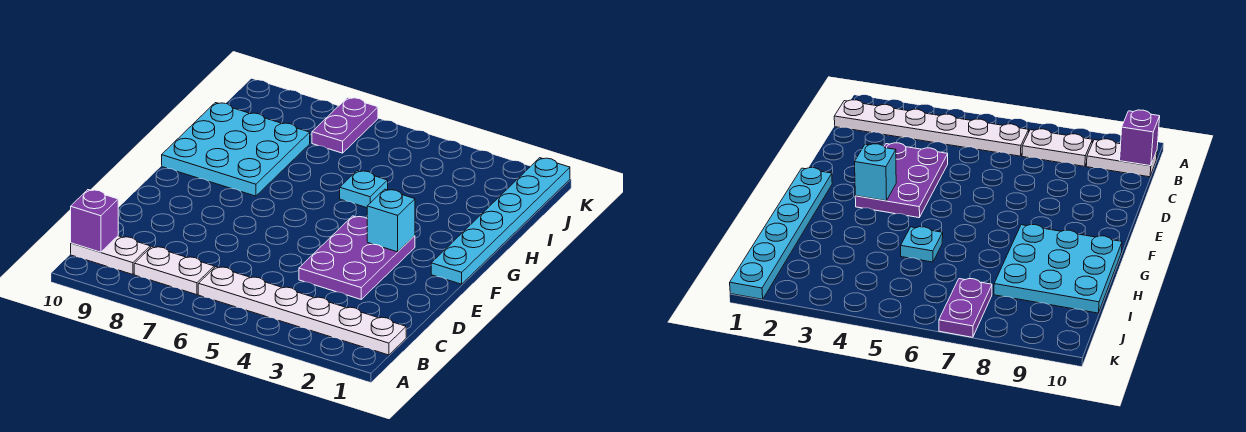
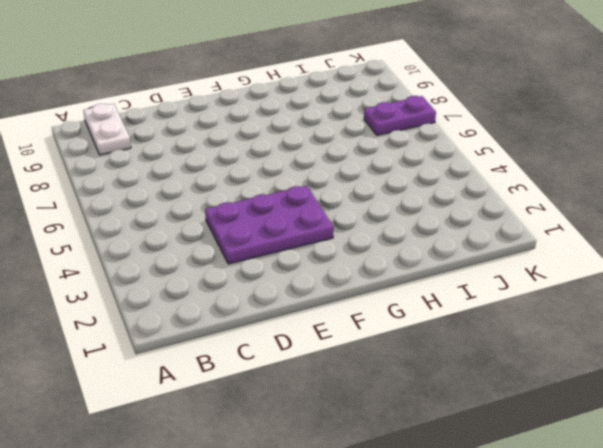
none -> white 1x6 plate [198,267,406,355]
none -> white 1x2 plate [134,247,214,295]

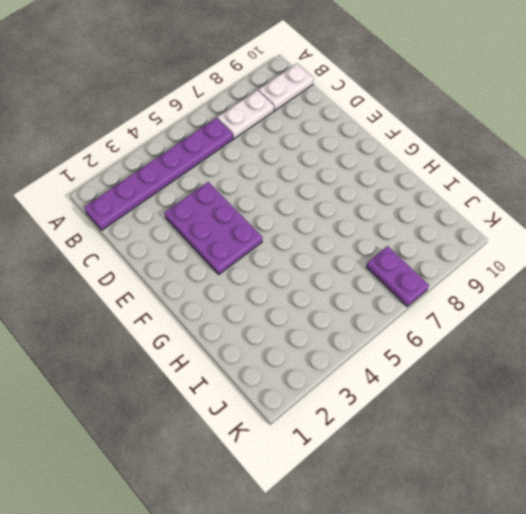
purple 1x6 plate [84,118,233,230] -> white 1x6 plate [198,267,406,355]
none -> cyan 1x6 plate [431,158,570,284]
none -> cyan 3x3 plate [162,103,310,196]

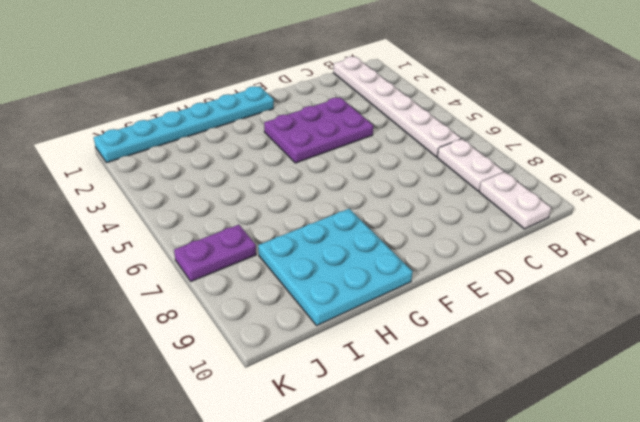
none -> cyan 1x1 plate [340,171,388,208]
none -> purple 1x1 brick [71,190,118,252]

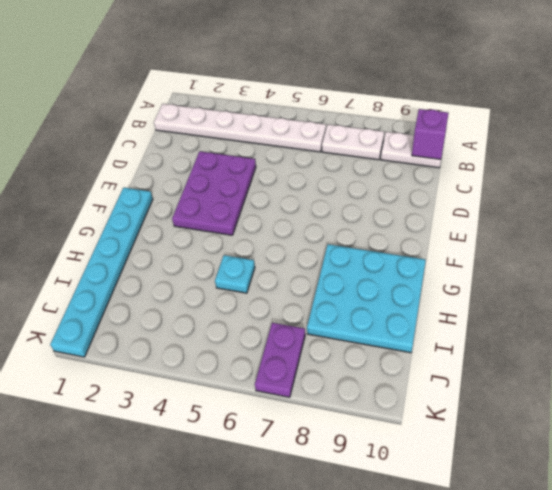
none -> cyan 1x1 brick [367,189,415,252]

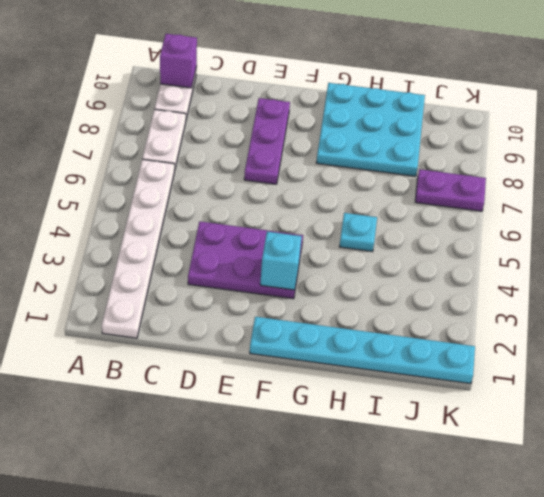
purple 1x3 plate [244,98,290,184] -> none

